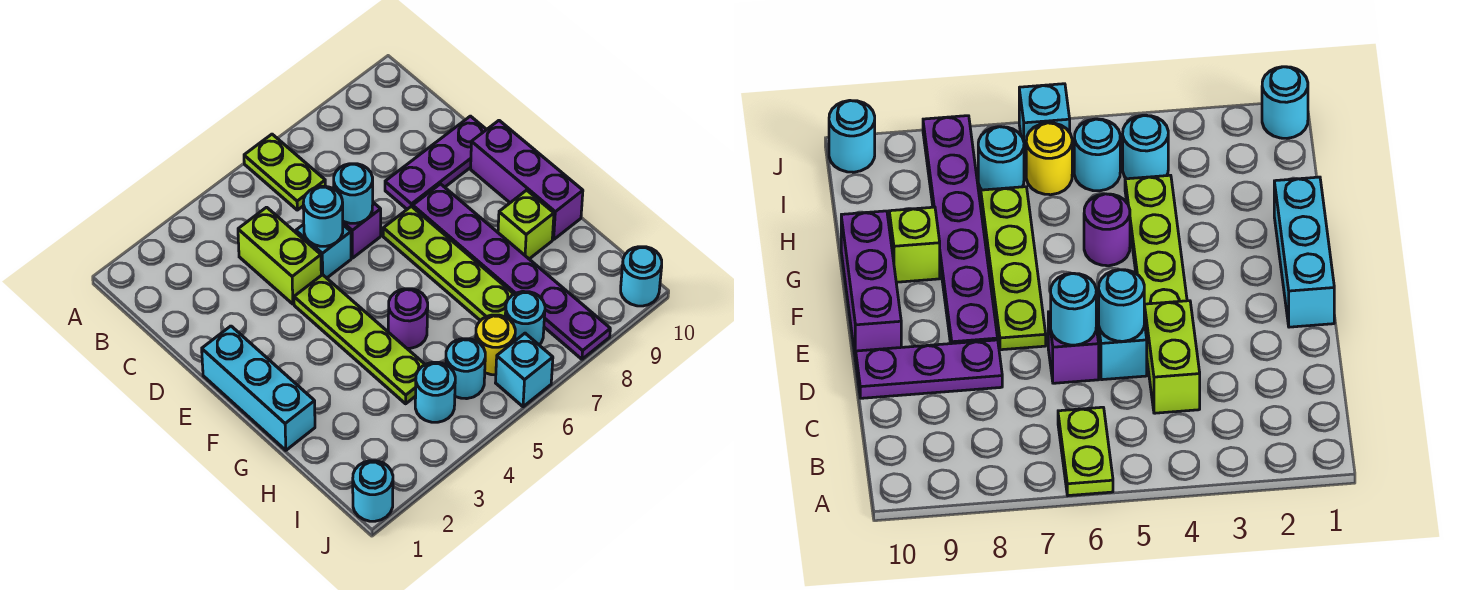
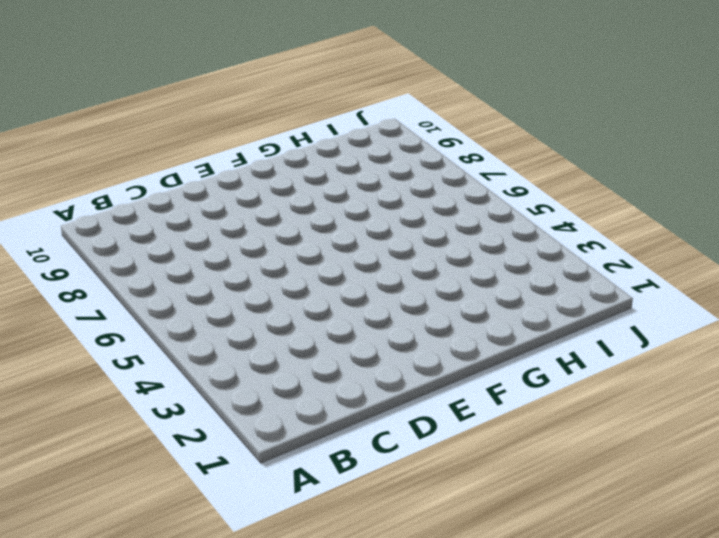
none -> lime 1x2 plate [244,134,325,210]
none -> lime 1x2 brick [238,207,321,304]
none -> cyan 1x1 brick [296,224,351,278]

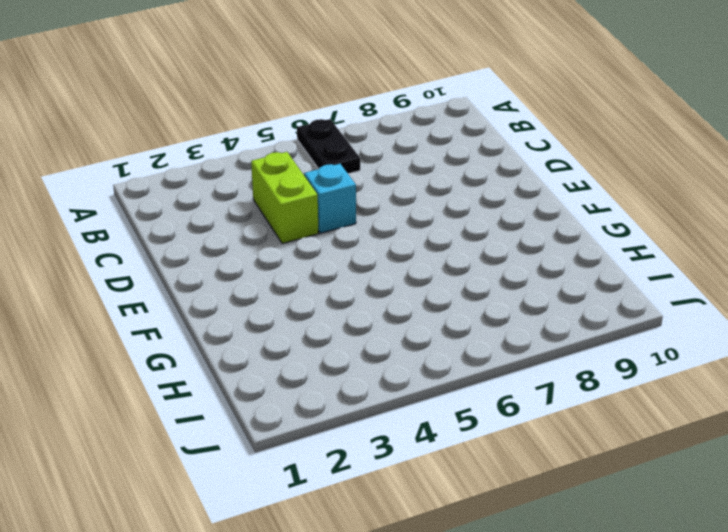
black 1x2 plate [297,119,360,173] -> lime 1x2 plate [244,134,325,210]
none -> purple 1x1 brick [343,203,381,258]
none -> purple 1x3 plate [385,116,486,209]
none -> cyan 1x3 brick [202,326,315,450]

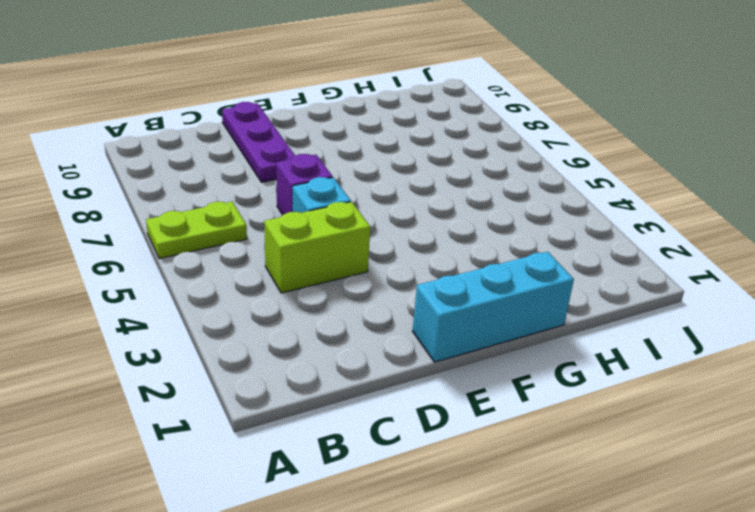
none -> lime 1x4 plate [294,275,425,404]
none -> lime 1x4 plate [383,206,514,321]
none -> purple 1x6 plate [413,184,610,359]

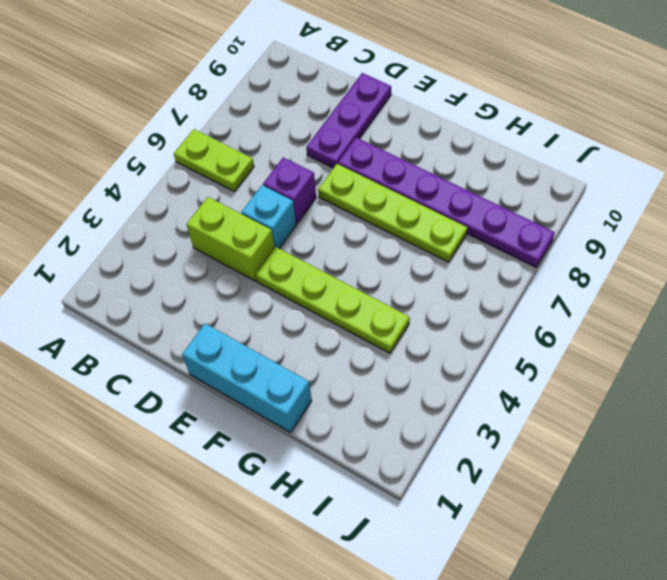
none -> purple 1x3 brick [471,121,583,239]
none -> purple 1x1 round brick [388,289,428,348]
none -> lime 1x1 brick [498,190,554,259]

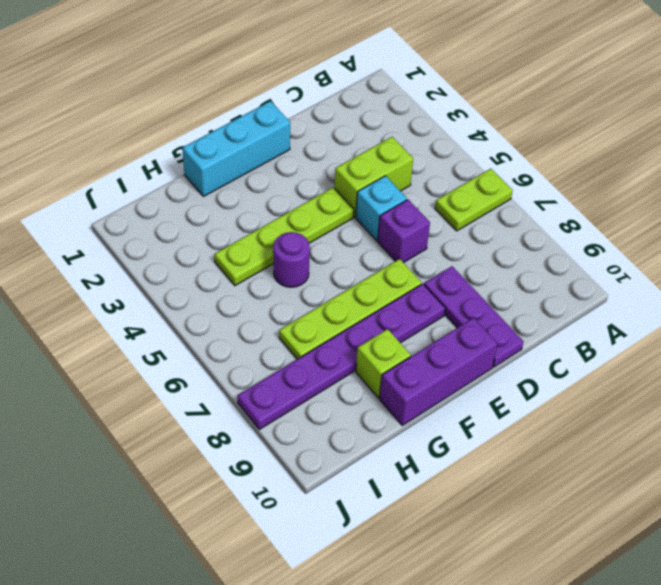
none -> cyan 1x1 round brick [415,362,455,422]
none -> cyan 1x1 round brick [446,339,485,399]
none -> yellow 1x1 round brick [476,315,515,375]

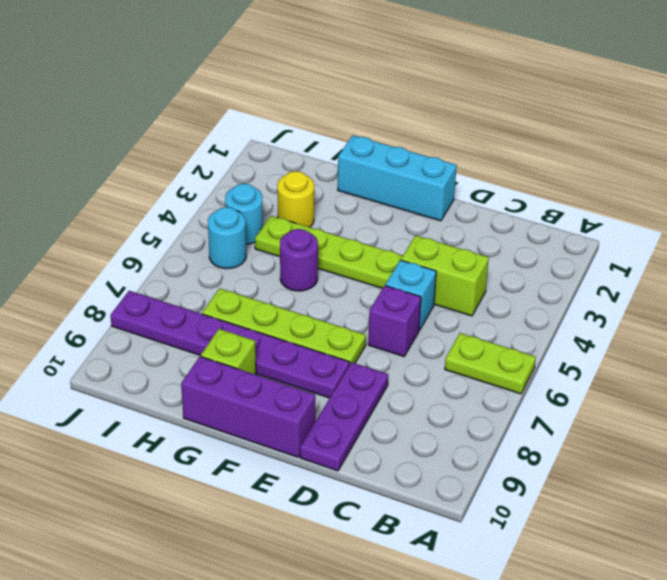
yellow 1x1 round brick [277,171,314,227] -> yellow 1x1 round brick moved to [476,315,515,375]
none -> cyan 1x1 round brick [505,291,545,345]
none -> cyan 1x1 round brick [353,461,393,521]
none -> cyan 1x1 brick [496,333,553,407]

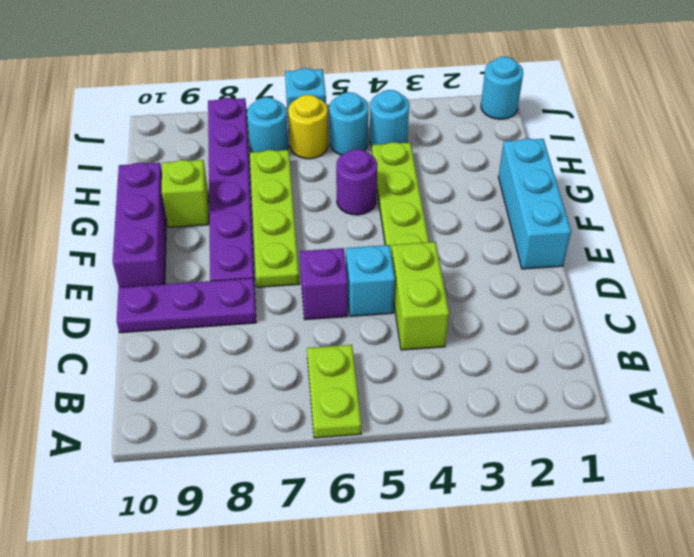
none -> cyan 1x1 round brick [621,247,662,306]
none -> cyan 1x1 round brick [303,186,343,246]
none -> cyan 1x1 round brick [334,164,373,223]

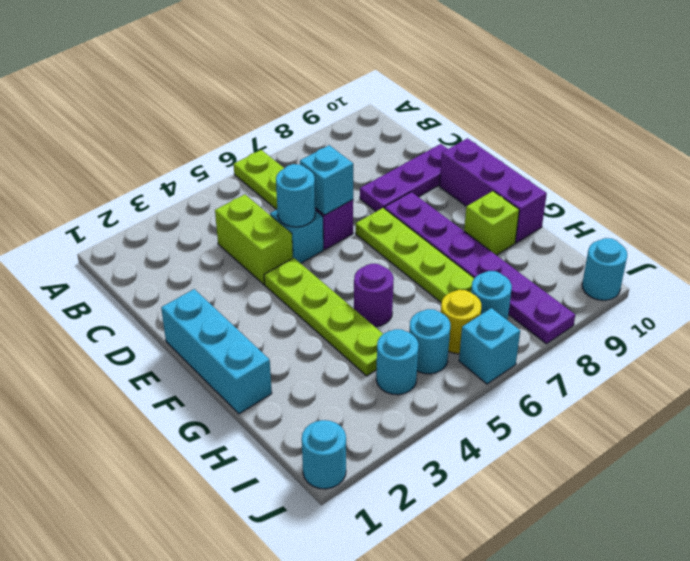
cyan 1x1 brick [300,145,353,215] -> cyan 1x1 round brick [334,164,373,223]

